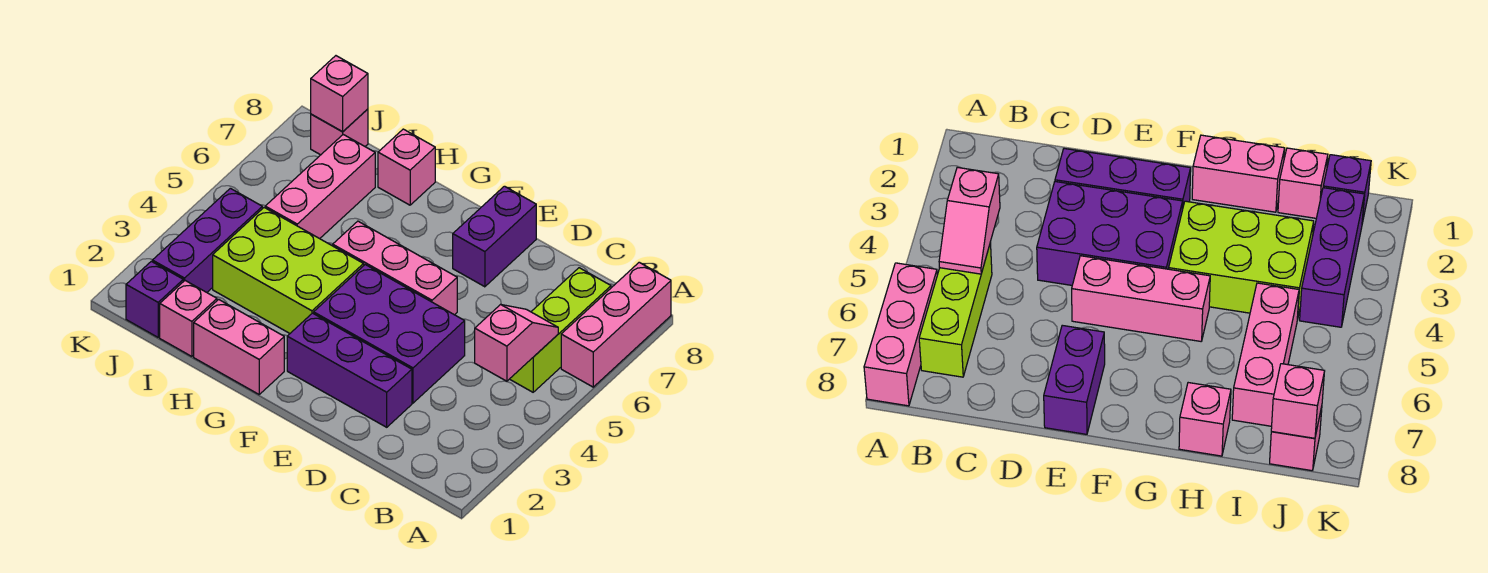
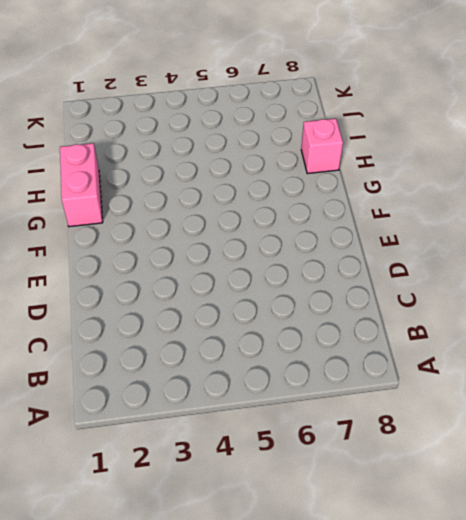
none -> pink 1x3 brick [561,262,671,387]
none -> lime 1x3 brick [510,268,611,392]
none -> purple 1x3 brick [287,313,412,427]

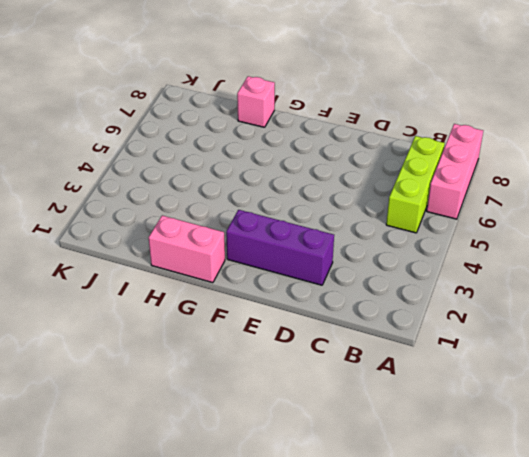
none -> purple 2x3 brick [314,265,465,403]
none -> pink 1x3 brick [333,221,457,315]
none -> purple 1x2 brick [453,186,536,287]

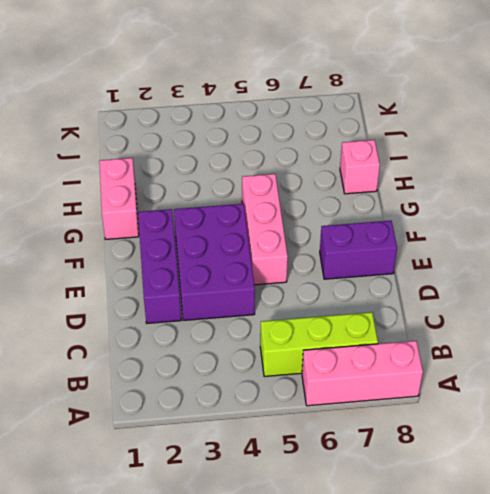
none -> lime 2x3 brick [213,208,364,333]
none -> pink 1x1 brick [160,281,217,356]
none -> pink 1x3 brick [265,135,375,239]

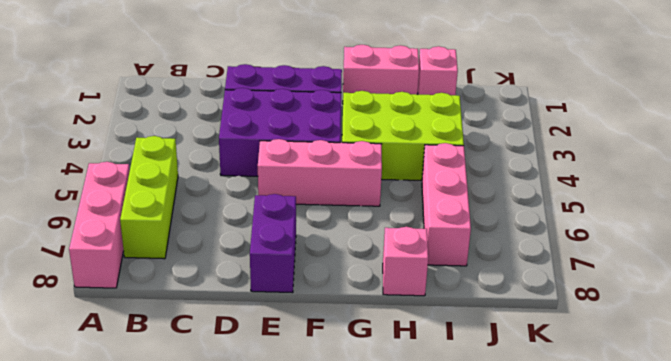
none -> purple 1x1 brick [126,261,183,337]
none -> purple 1x3 brick [152,188,262,292]
none -> pink 1x1 brick [311,109,368,155]

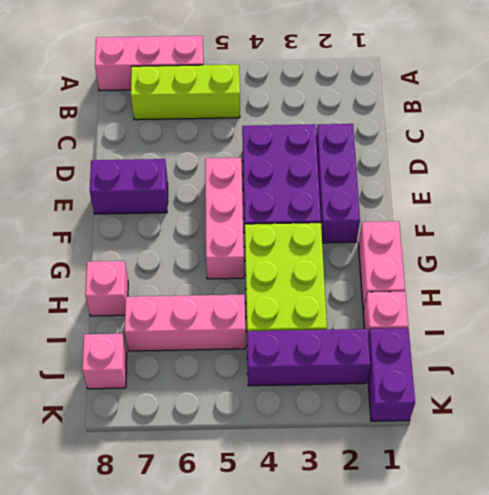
purple 1x2 brick [368,328,415,421] -> purple 1x1 brick [126,261,183,337]
none -> pink 1x2 slope [475,304,558,381]
none -> pink 1x1 brick [311,56,368,132]

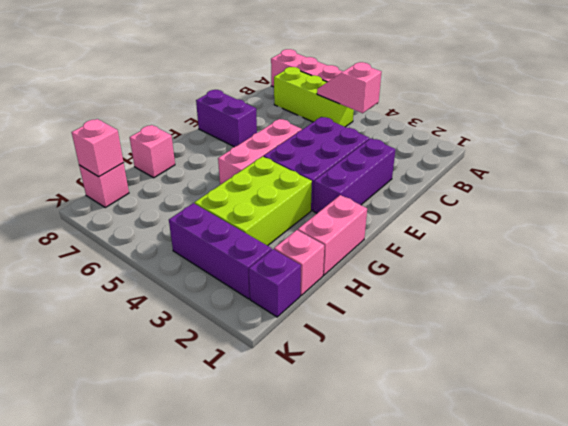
none -> pink 1x3 brick [265,135,375,239]

